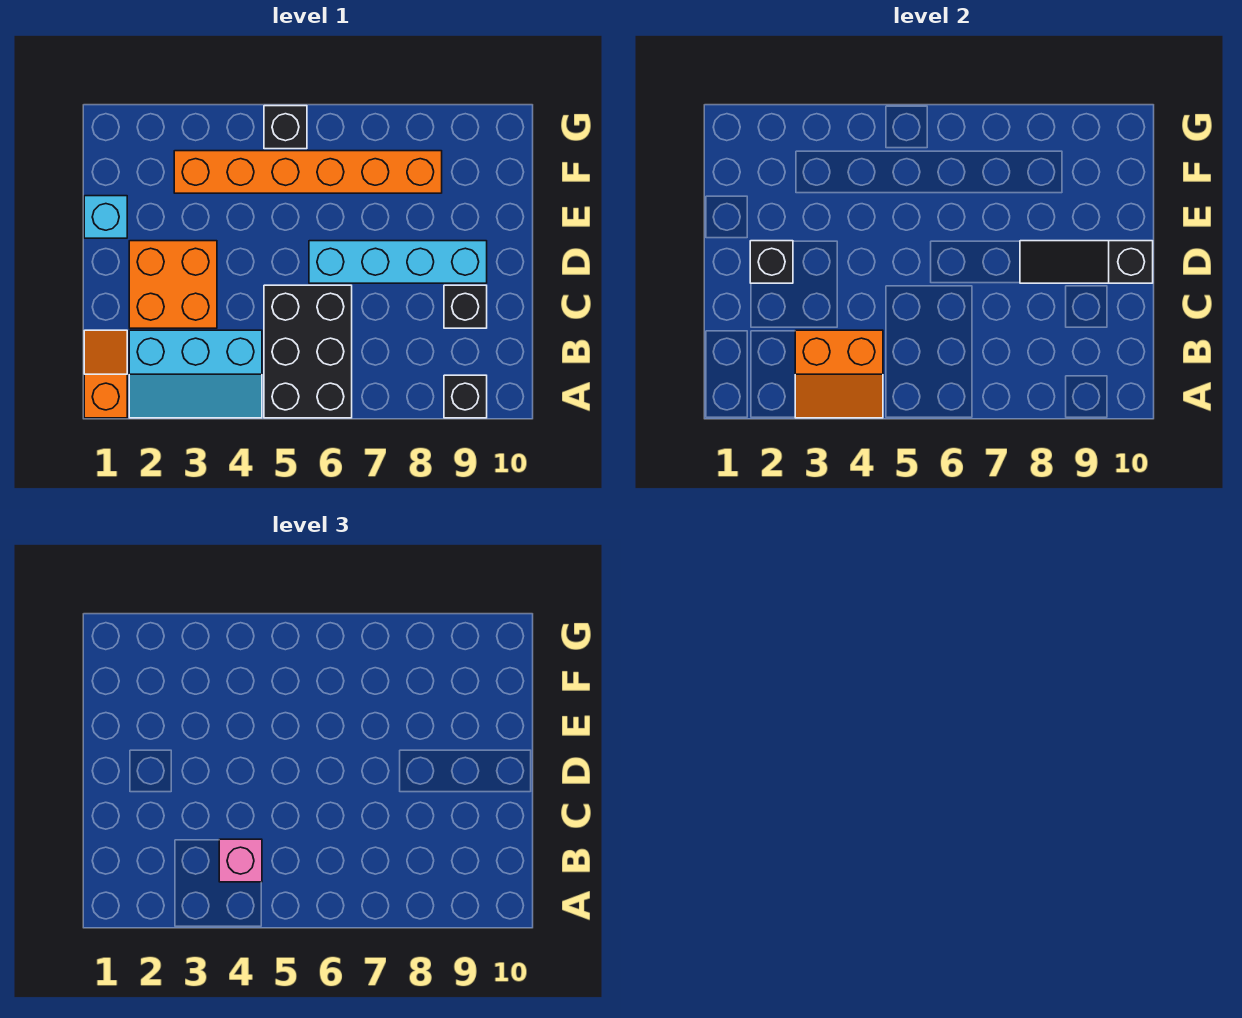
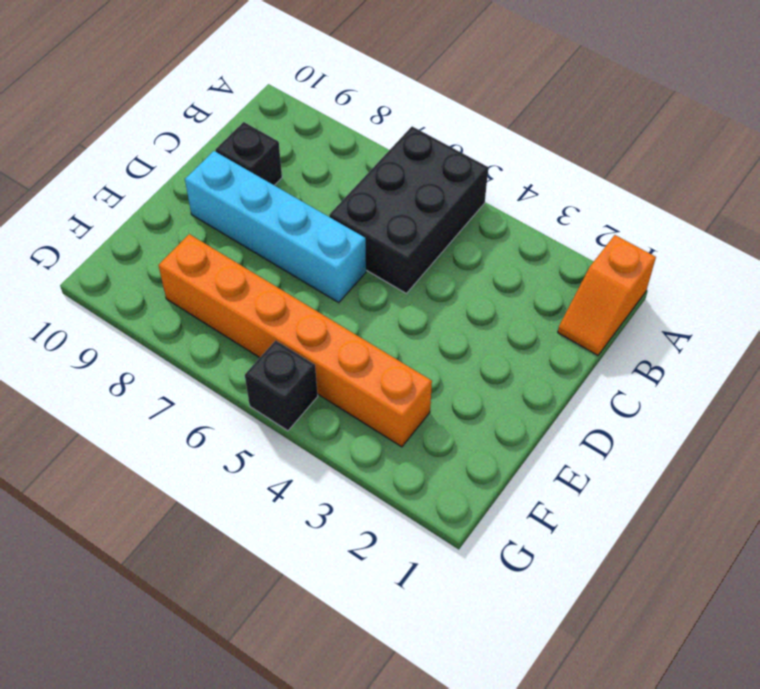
none -> cyan 2x3 slope [129,330,262,418]
none -> black 1x1 brick [444,375,487,418]
none -> orange 2x2 brick [129,241,217,328]

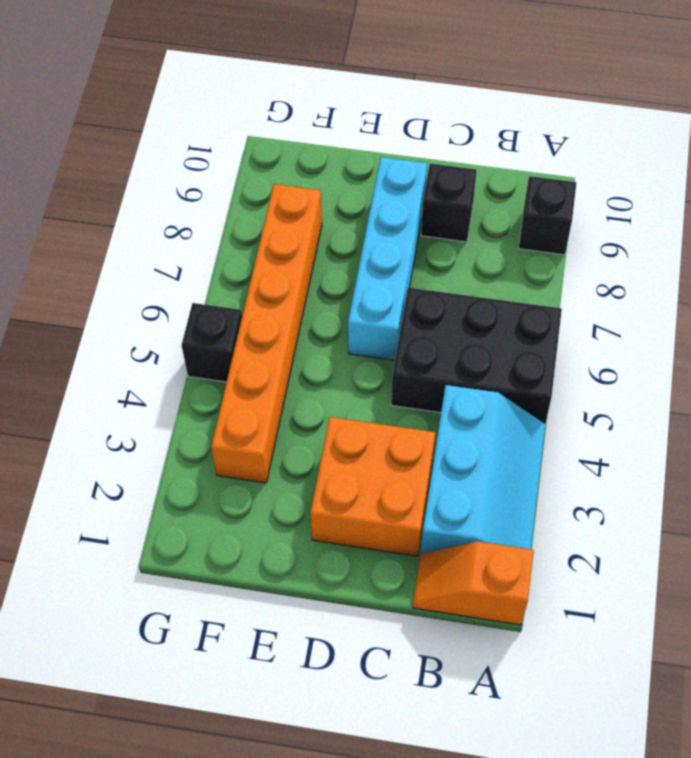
none -> cyan 1x1 brick [84,196,127,238]
none -> orange 2x2 slope [795,330,883,418]
none -> black 1x1 brick [750,241,793,283]

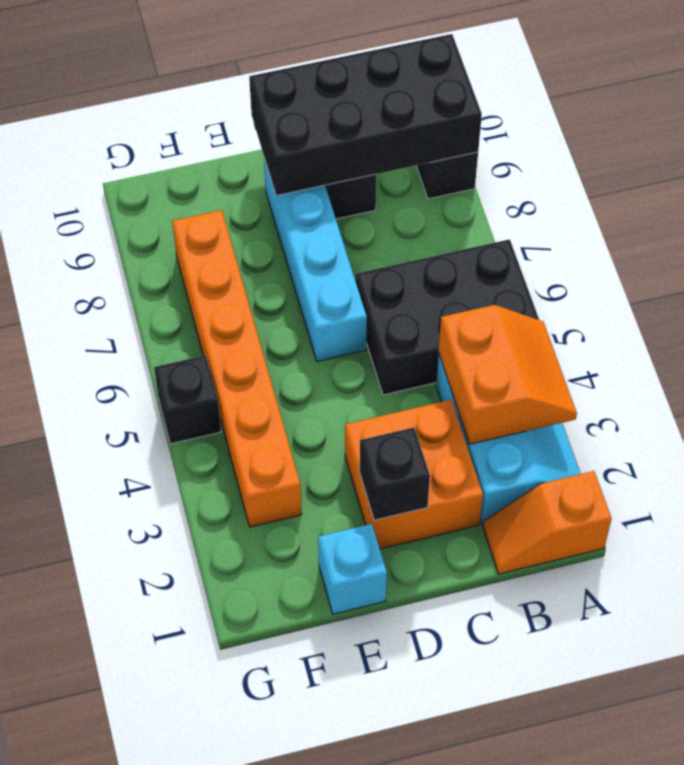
black 2x4 brick [249,34,482,196] -> black 1x3 slope [1020,241,1153,283]
none -> pink 1x1 brick [219,839,262,882]

